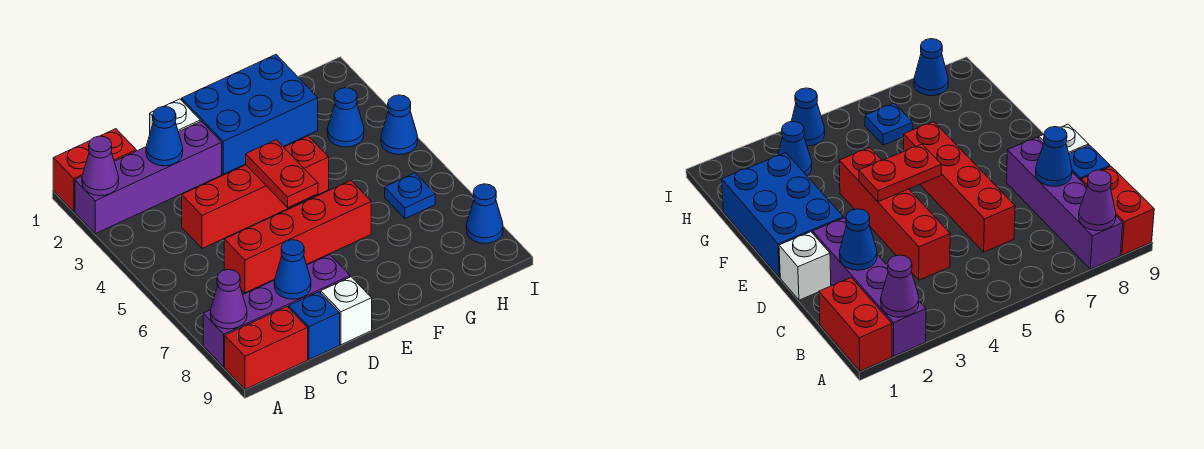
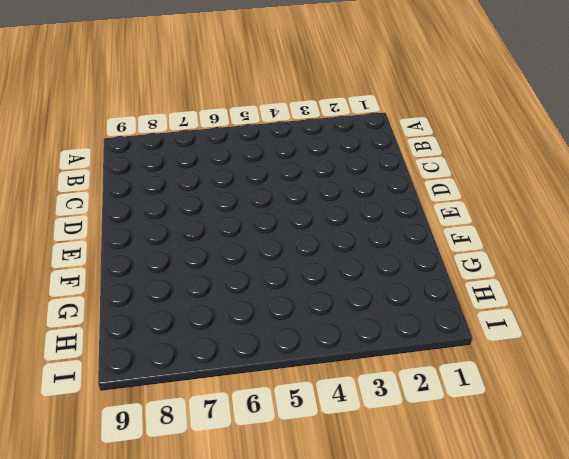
none -> red 1x2 brick [53,129,136,211]
none -> purple 1x4 brick [75,121,222,234]
none -> purple 1x4 brick [203,255,350,367]

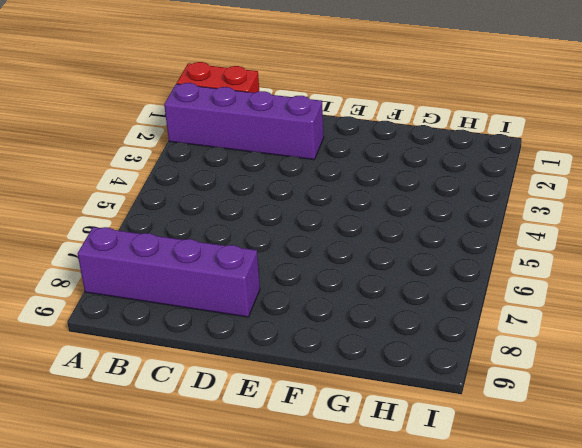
none -> red 1x2 brick [225,307,308,389]
none -> red 1x4 brick [182,136,329,248]
none -> red 1x4 brick [224,181,371,293]

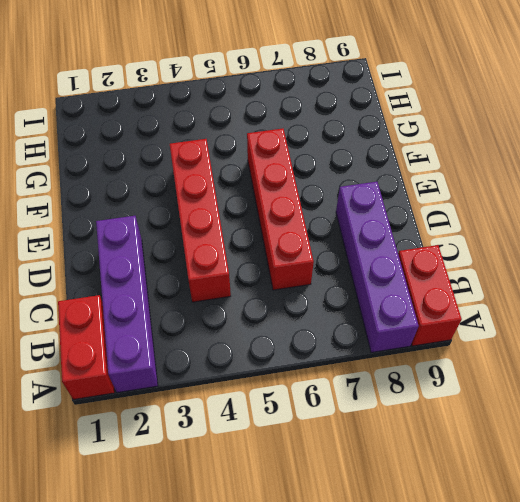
none -> blue 1x1 brick [289,292,340,360]
none -> white 1x1 brick [150,99,200,132]
none -> white 1x1 brick [321,277,372,345]

